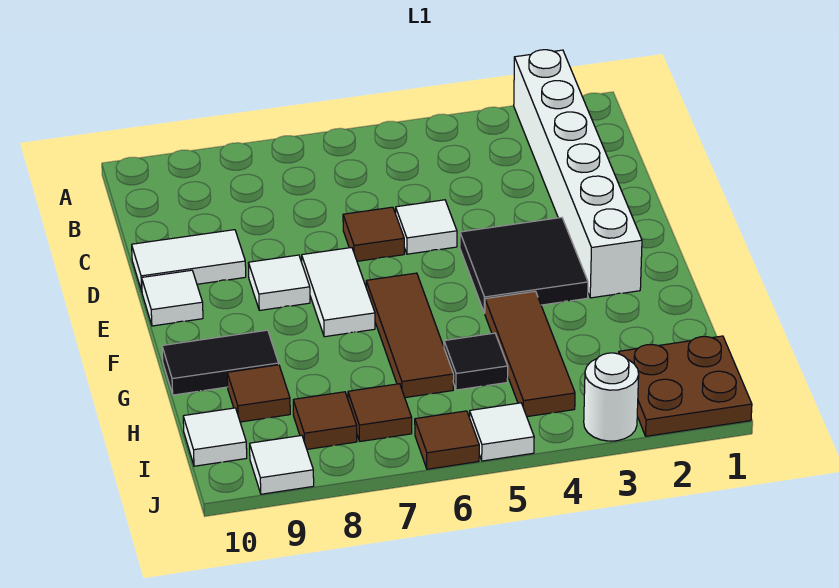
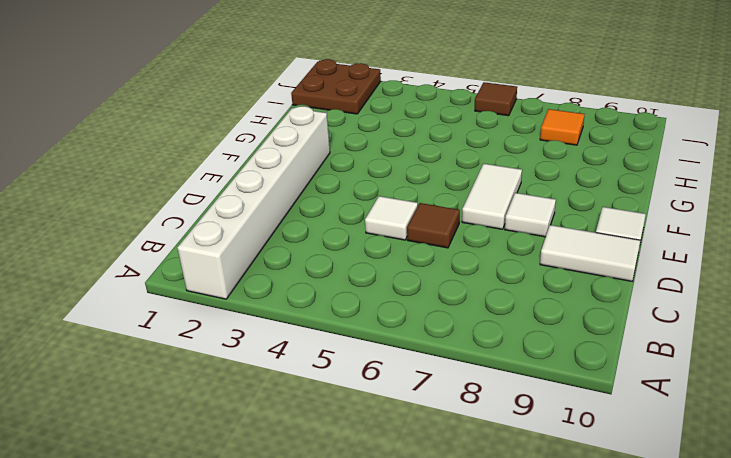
orange 1x1 tile [540,109,585,145] -> brown 1x1 tile [293,392,357,449]
none -> black 2x2 tile [460,217,588,313]
none -> brown 1x3 tile [366,273,454,398]
none -> brown 1x3 tile [485,291,575,417]

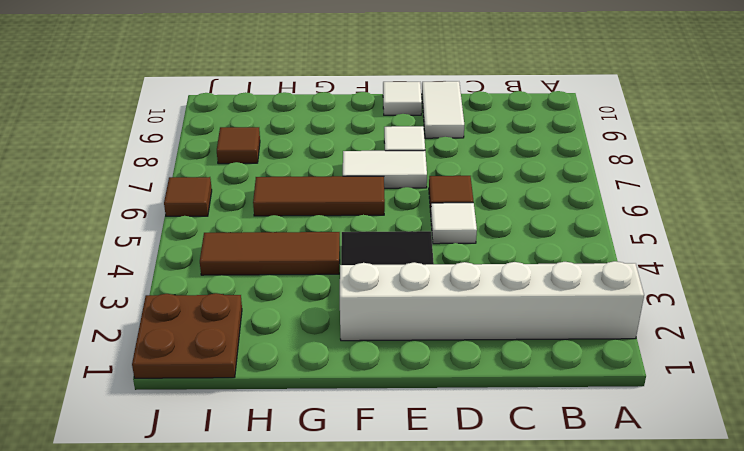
none -> black 1x2 tile [162,330,279,395]
none -> black 1x1 tile [444,333,508,390]
none -> brown 1x1 tile [227,365,290,422]

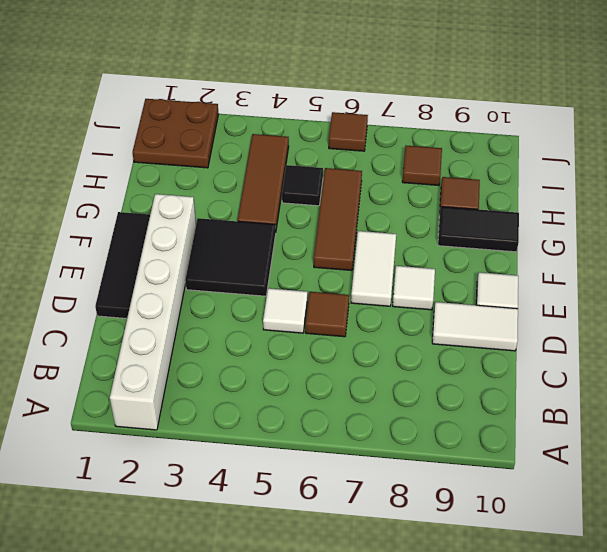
black 1x3 tile [95,212,150,319] -> none
none -> brown 1x1 tile [348,384,412,441]
none -> white 1x1 tile [183,408,247,466]
none -> white 1x1 round brick [584,353,639,441]

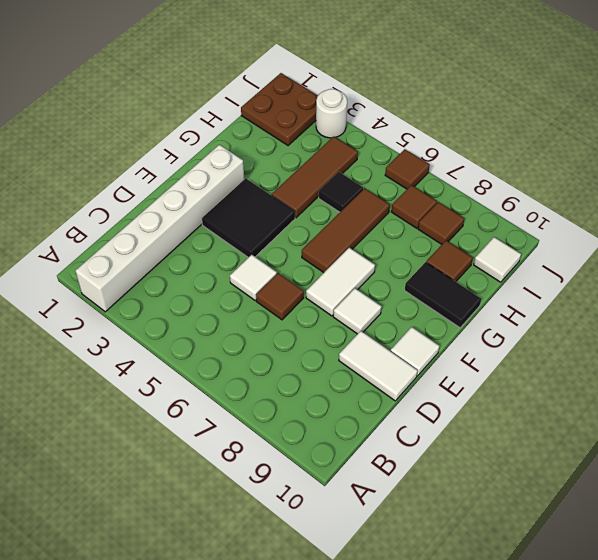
none -> white 1x1 tile [469,403,534,461]
none -> white 1x1 tile [250,435,314,494]

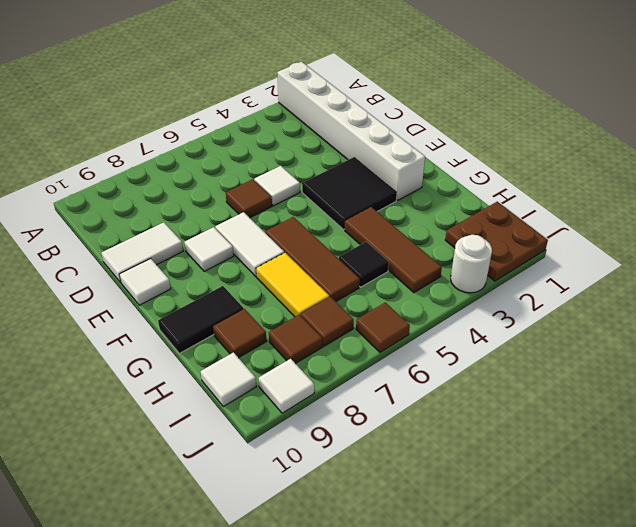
yellow 1x2 tile [256,253,329,317] -> none
none -> white 1x1 tile [469,403,534,461]

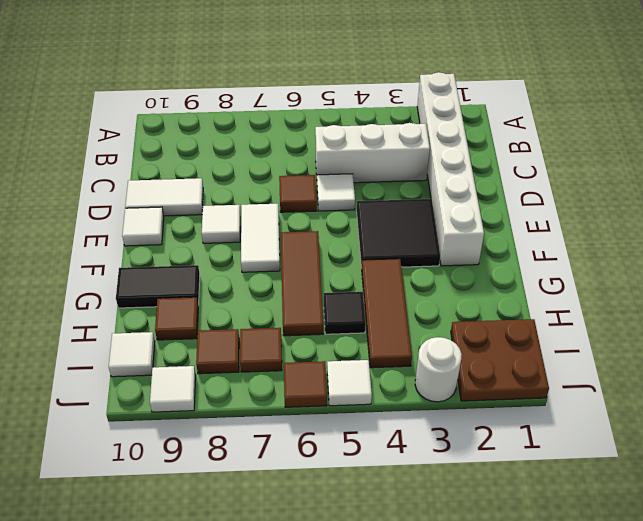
white 1x3 brick [315,123,430,183] -> none

